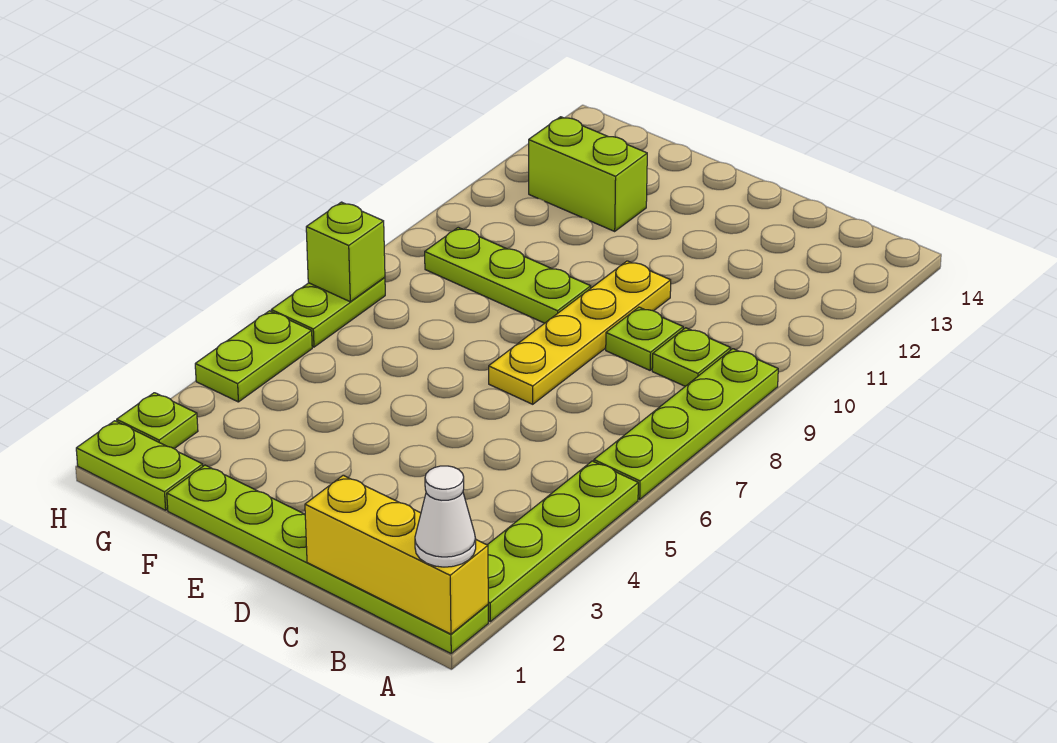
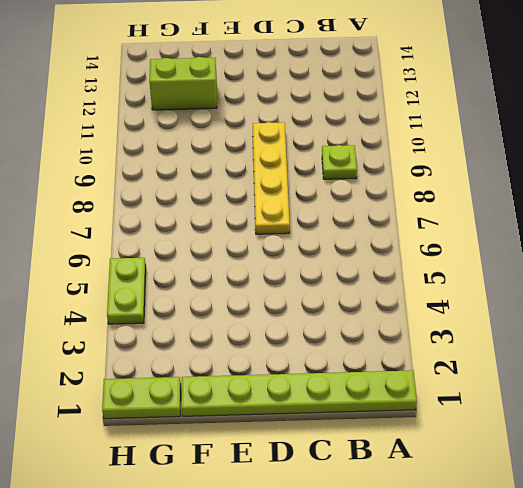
none -> lime 1x4 plate [488,461,638,622]
none -> lime 1x4 plate [594,349,778,499]
none -> lime 1x1 plate [606,307,683,370]

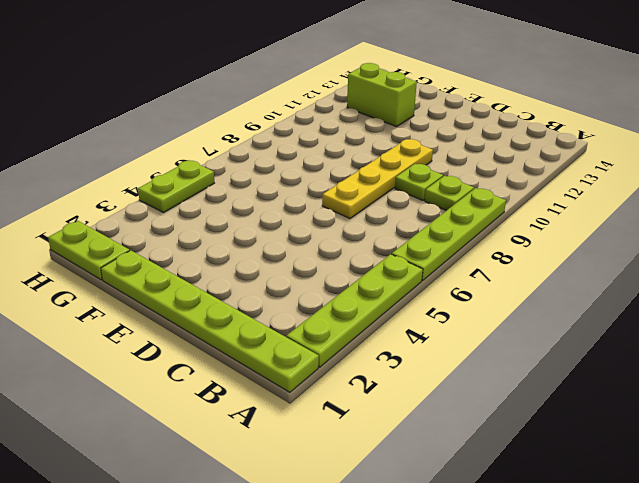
none -> lime 1x3 plate [425,227,591,323]
none -> lime 1x1 plate [117,393,198,448]
none -> lime 1x2 plate [271,277,385,347]

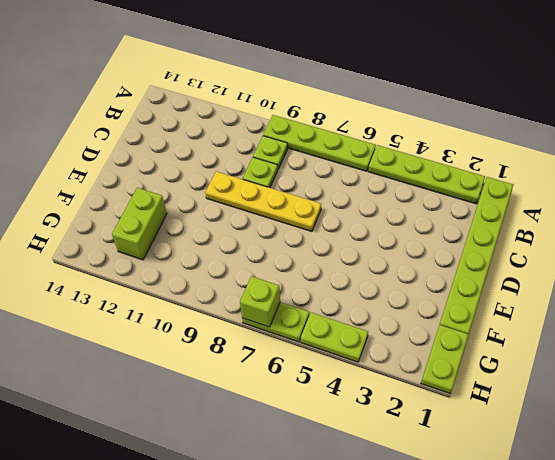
none -> lime 1x3 plate [425,227,591,323]
none -> lime 1x1 plate [117,393,198,448]
none -> yellow 1x3 brick [305,475,488,634]

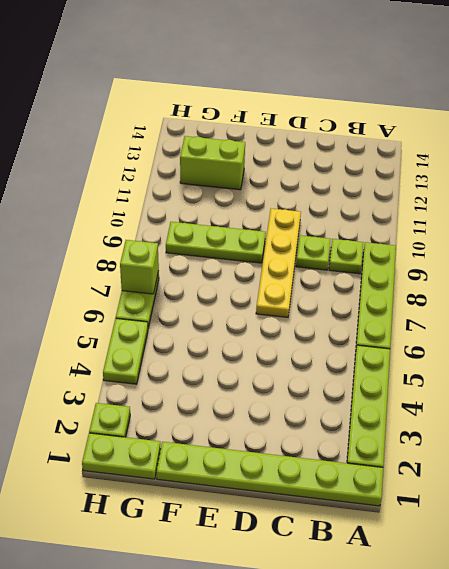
none -> yellow 1x3 brick [305,475,488,634]
none -> white 1x1 cone [415,466,476,567]

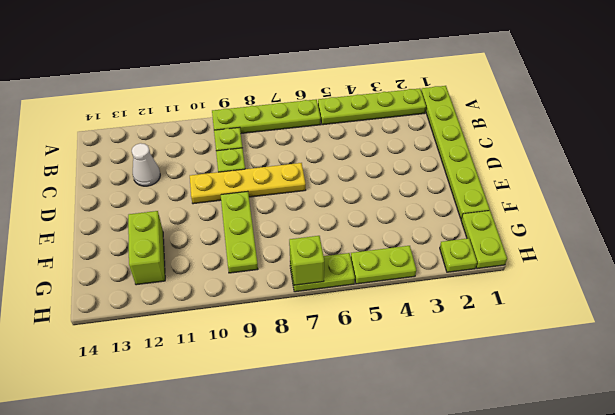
white 1x1 cone [132,143,160,186] -> white 1x1 cone moved to [415,466,476,567]
none -> yellow 1x3 brick [305,475,488,634]

